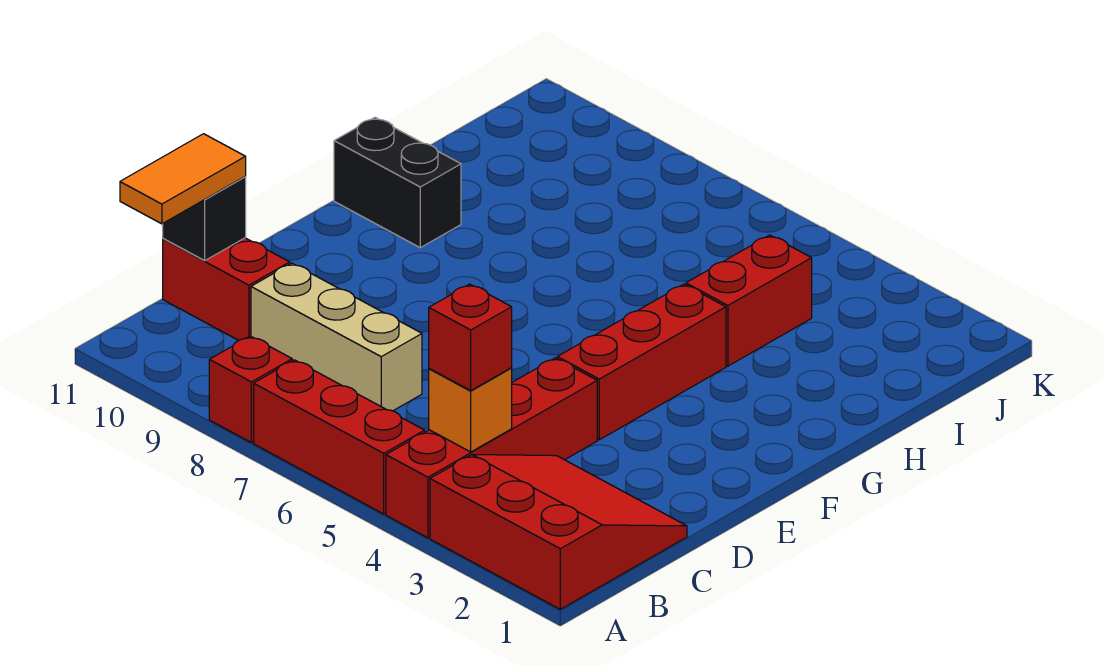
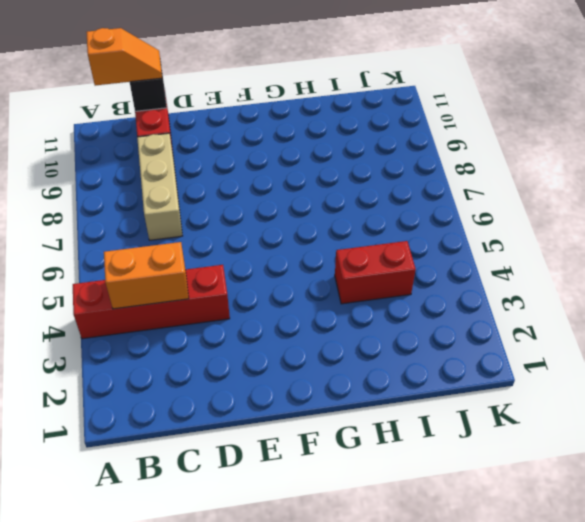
orange 1x2 brick [104,242,189,309] -> orange 1x1 brick [429,368,512,452]
orange 1x2 slope [86,28,162,86] -> orange 1x2 tile [120,134,246,224]
none -> red 3x3 slope [430,455,687,609]
none -> red 1x3 brick [254,360,425,514]
none -> red 1x1 brick [209,336,292,443]

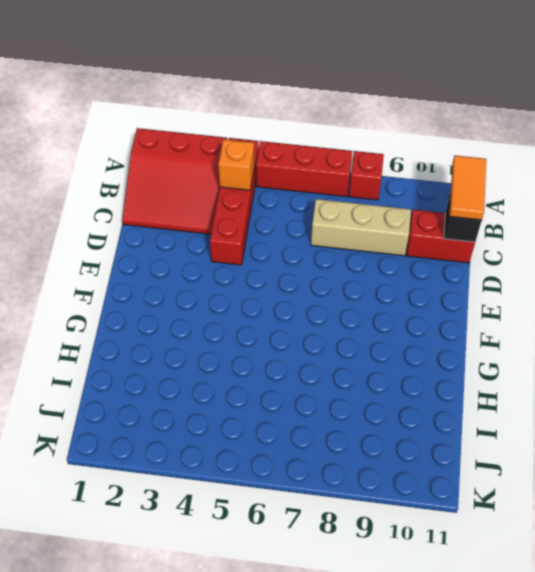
none -> red 1x3 brick [557,284,726,440]
none -> black 1x2 brick [334,118,461,248]
none -> red 1x2 brick [686,235,812,366]

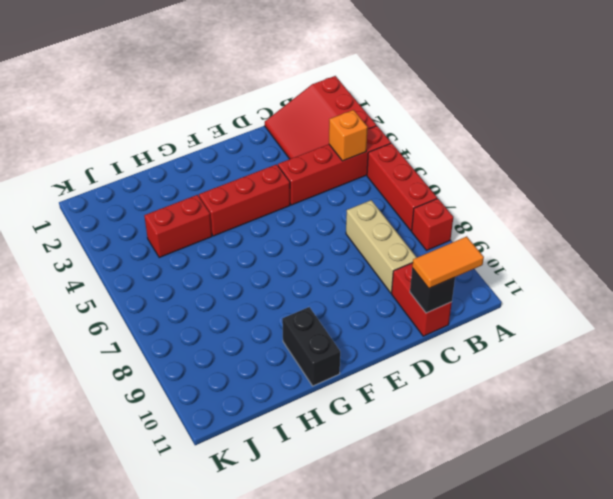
none -> red 1x1 brick [429,284,512,390]

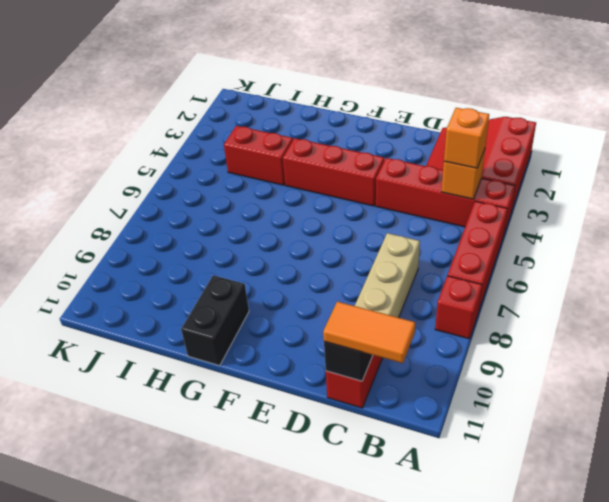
orange 1x1 brick [444,108,489,168] -> red 1x1 brick [429,284,512,390]

